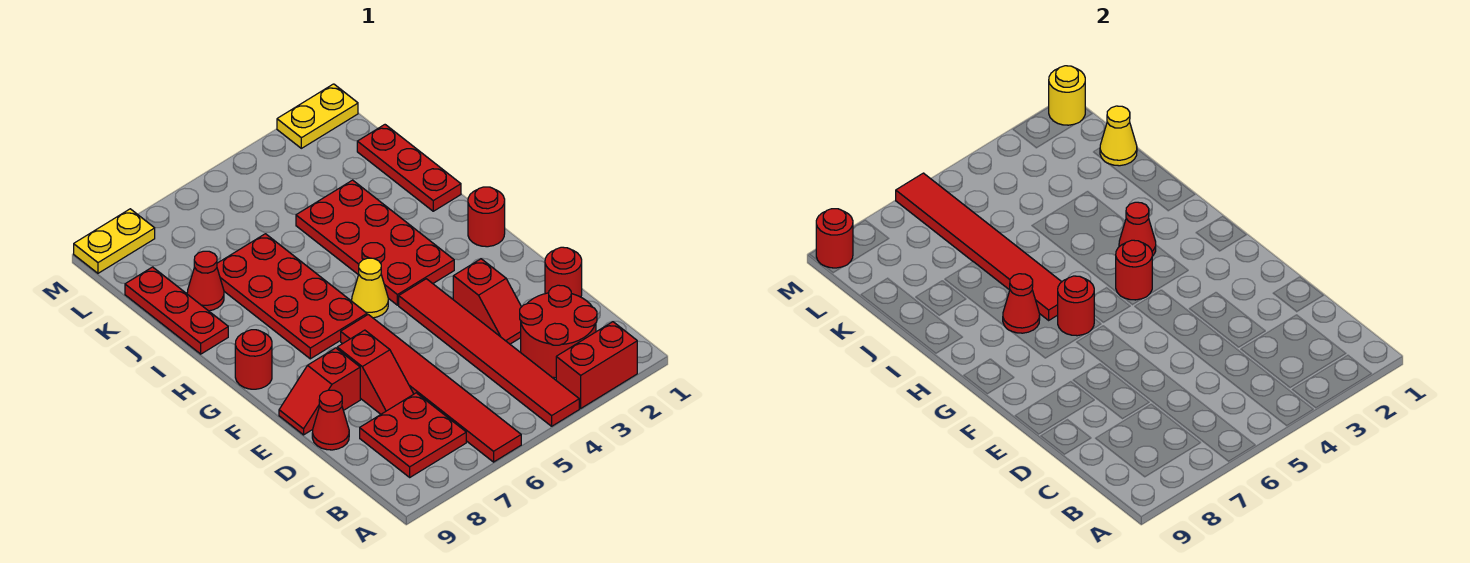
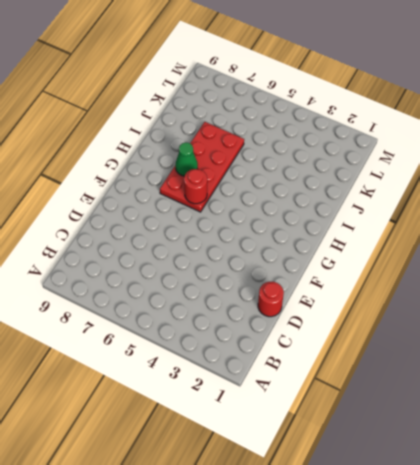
green 1x1 cone [175,143,198,176] -> red 1x1 cone [1003,274,1040,333]
none -> red 1x2 brick [556,322,637,408]
none -> red 1x6 tile [399,279,579,426]
none -> red 1x6 tile [341,315,521,462]

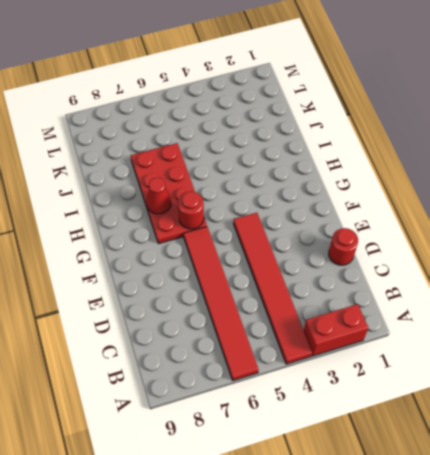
none -> red 2x2 round brick [520,285,597,378]
none -> red 2x2 plate [360,393,466,477]
none -> red 1x2 slope [453,259,521,344]

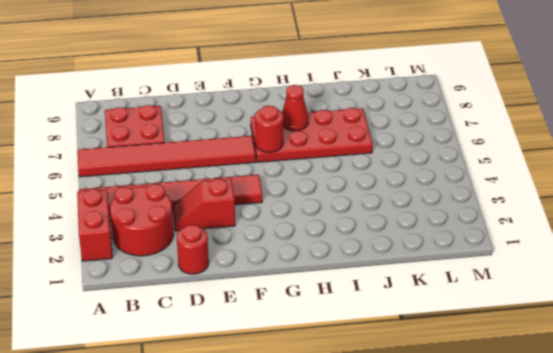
none -> red 1x2 slope [337,330,413,414]
none -> red 1x1 cone [312,390,349,450]
none -> red 1x2 slope [279,348,360,435]

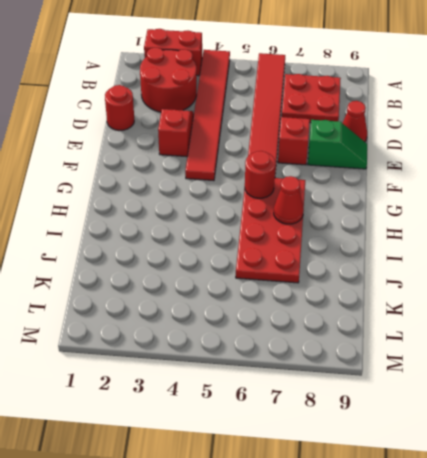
green 1x2 slope [308,120,367,169] -> red 1x2 slope [279,348,360,435]
none -> red 1x1 round brick [468,187,505,247]
none -> red 2x4 plate [296,180,454,305]
none -> yellow 1x1 cone [352,258,388,318]

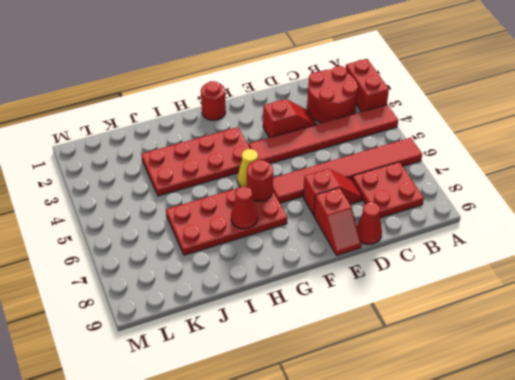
none -> red 1x1 round brick [545,247,582,297]
none -> red 1x1 round brick [235,330,272,389]
none -> red 1x3 plate [357,125,461,211]

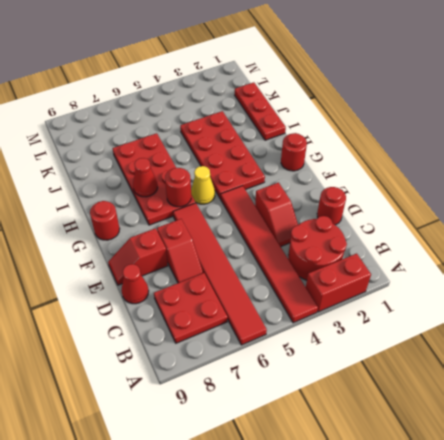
none -> red 1x3 plate [125,267,228,354]
none -> red 1x1 cone [187,251,224,311]
none -> yellow 1x2 plate [277,84,358,148]

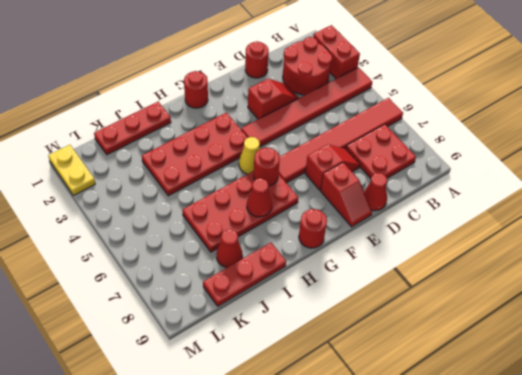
none -> yellow 1x2 plate [74,209,155,273]
none -> red 1x1 round brick [1116,240,1152,300]
none -> red 1x1 cone [1119,202,1156,256]

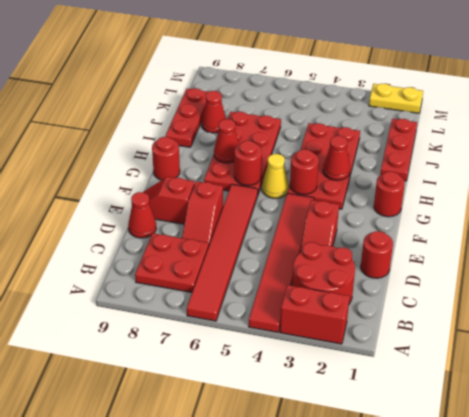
none -> yellow 1x2 plate [74,209,155,273]
none -> red 1x6 tile [896,173,1061,320]
none -> yellow 1x1 cone [1100,106,1137,166]

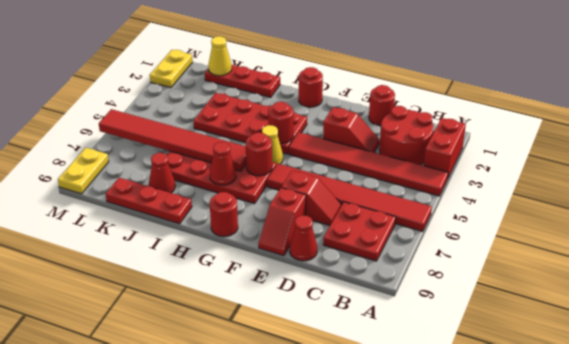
none -> red 1x1 cone [1119,202,1156,256]
none -> yellow 1x1 round brick [1049,66,1085,125]
none -> red 1x1 round brick [816,209,853,268]

